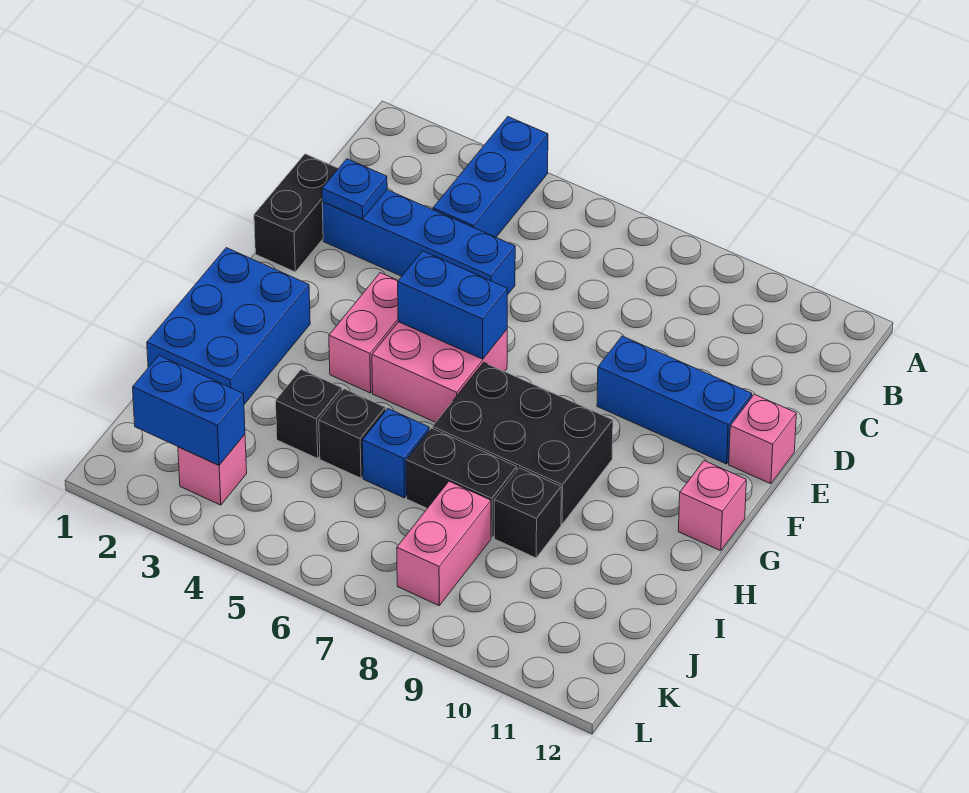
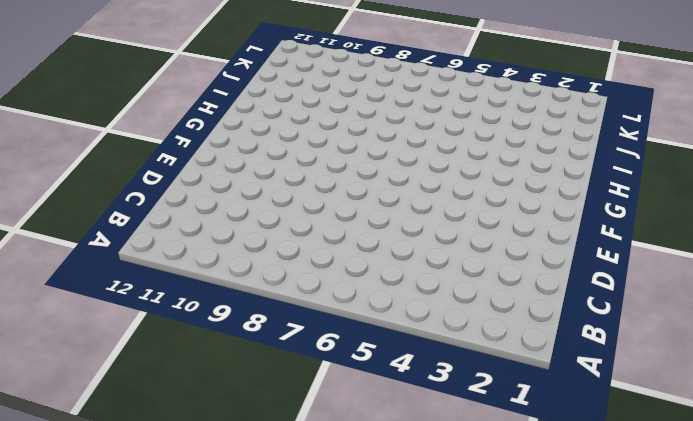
none -> blue 1x3 brick [433,117,548,237]
none -> black 1x2 brick [254,154,338,272]
none -> blue 1x4 brick [322,190,515,295]

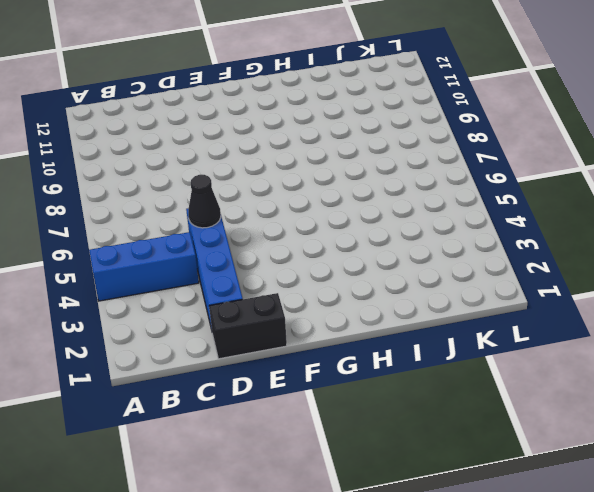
black 1x1 cone [188,174,221,228] -> none
none -> blue 1x3 brick [597,336,752,464]
none -> pink 1x1 brick [729,394,796,484]
none -> pink 1x2 brick [329,273,398,393]

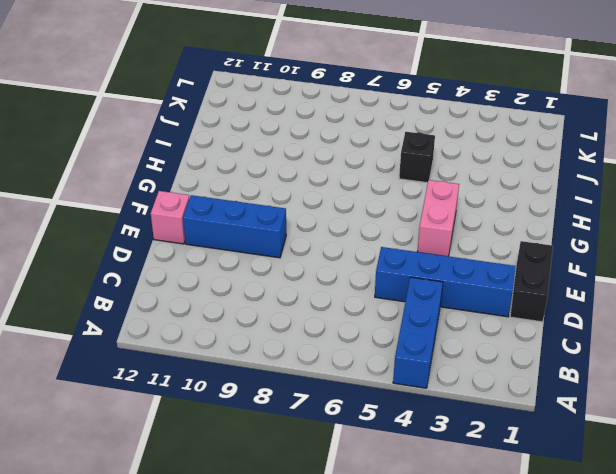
none -> pink 2x2 brick [372,322,507,422]
none -> blue 2x3 brick [147,248,310,404]
none -> black 2x3 brick [433,362,613,524]

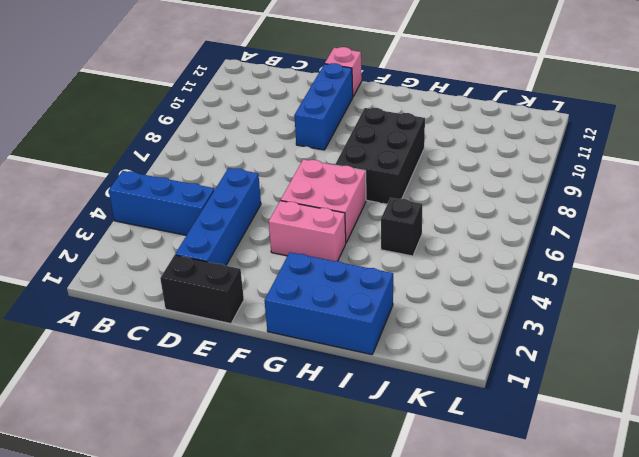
none -> pink 1x1 brick [678,461,746,551]
none -> black 1x1 brick [276,369,342,459]
none -> blue 1x1 brick [362,409,429,498]

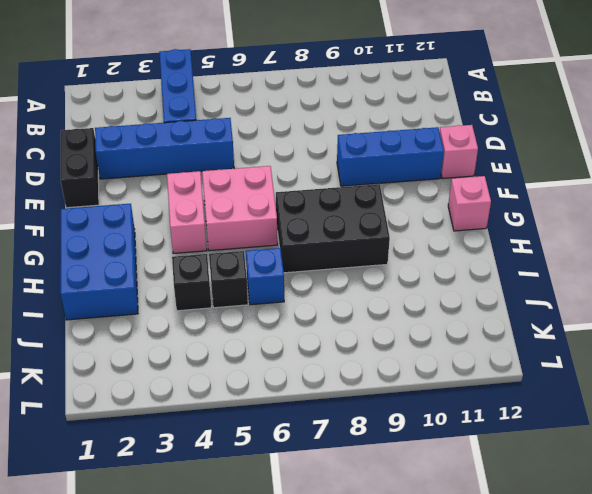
none -> black 1x2 brick [406,428,517,538]
none -> black 1x1 brick [494,468,561,558]
none -> pink 1x2 brick [397,481,491,606]

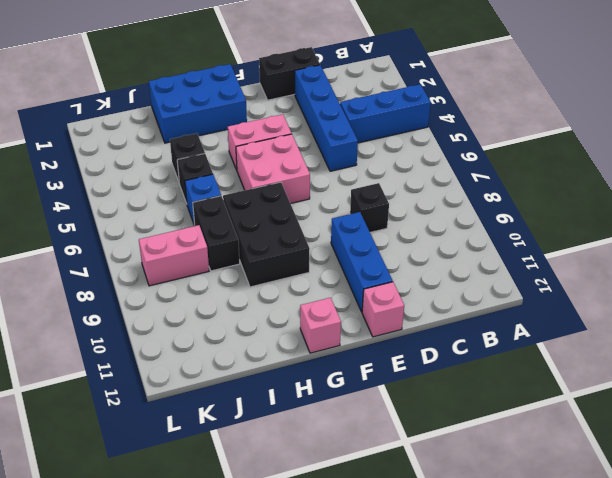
black 1x1 brick [350,183,389,232] -> black 1x1 brick moved to [494,468,561,558]
none -> pink 1x1 brick [178,435,247,505]
none -> blue 1x1 plate [322,159,387,219]
none -> blue 1x2 brick [398,251,507,359]

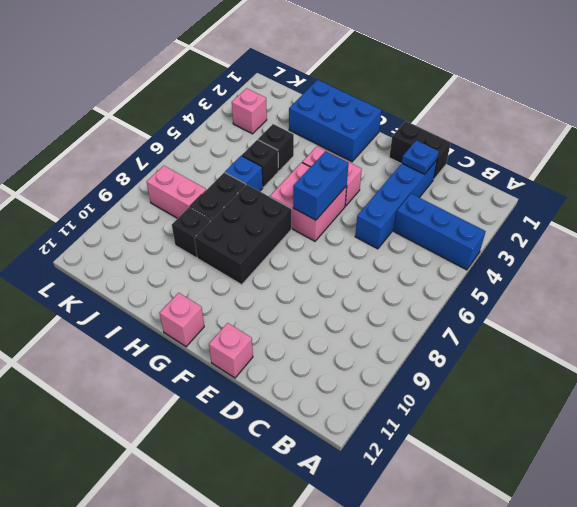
none -> blue 1x3 brick [597,336,752,464]
none -> blue 1x2 brick [133,356,245,465]

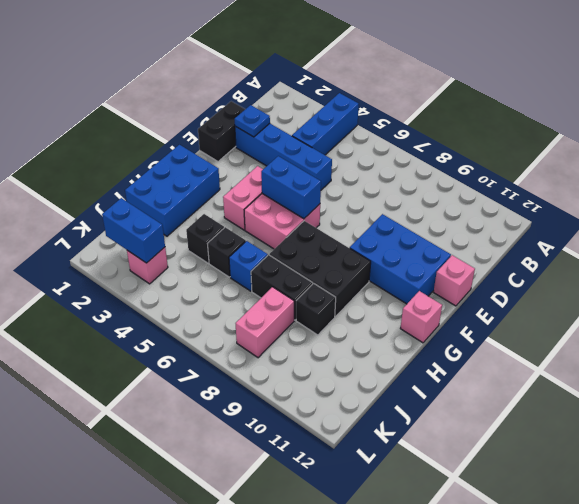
blue 2x3 brick [350,214,451,304] -> blue 1x3 brick [597,336,752,464]

